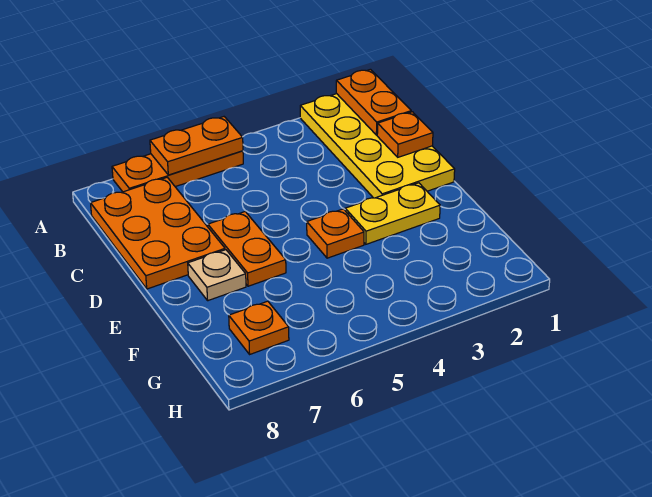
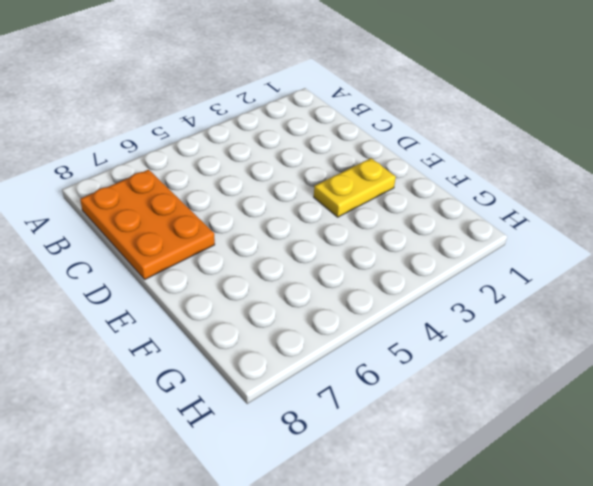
none -> yellow 2x4 plate [300,94,455,198]
none -> orange 1x3 plate [112,151,243,192]

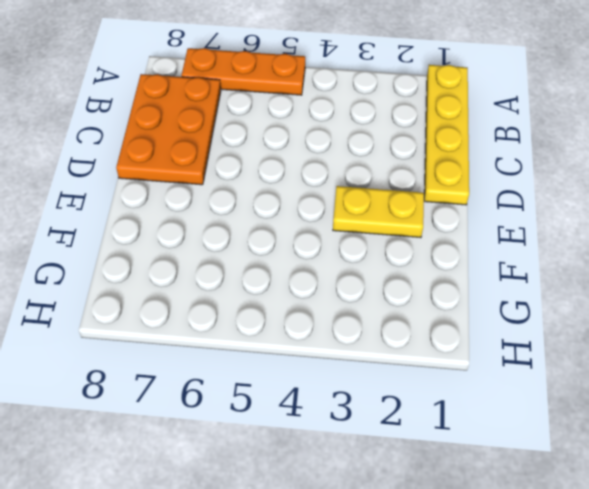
yellow 1x4 plate [424,65,469,205] -> yellow 2x4 plate [300,94,455,198]
none -> orange 1x2 plate [208,212,286,286]
none -> orange 1x1 plate [307,209,364,258]

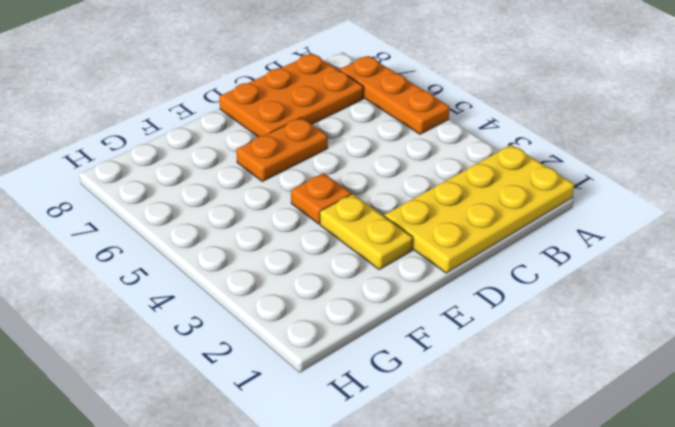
none -> tan 1x1 plate [188,250,246,301]
none -> orange 1x1 plate [229,301,289,354]

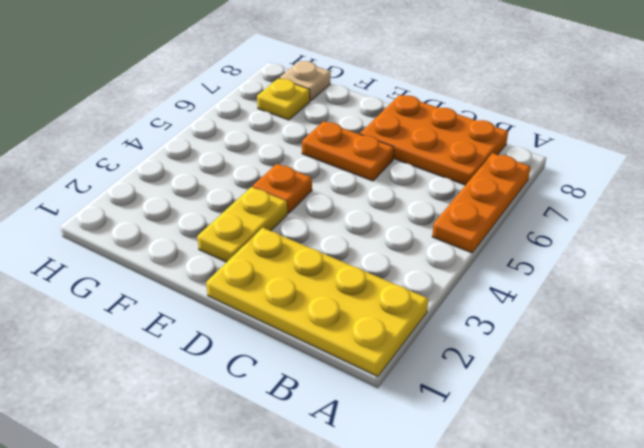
yellow 1x1 plate [257,78,310,120] -> orange 1x1 plate [229,301,289,354]
tan 1x1 plate [280,61,331,101] -> tan 1x1 plate moved to [188,250,246,301]
none -> orange 1x2 plate [336,69,411,135]
none -> orange 1x2 plate [150,117,243,175]

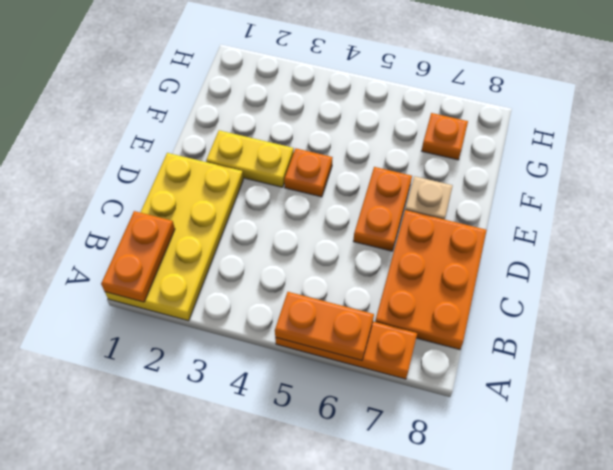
none -> orange 1x1 plate [377,112,433,157]

